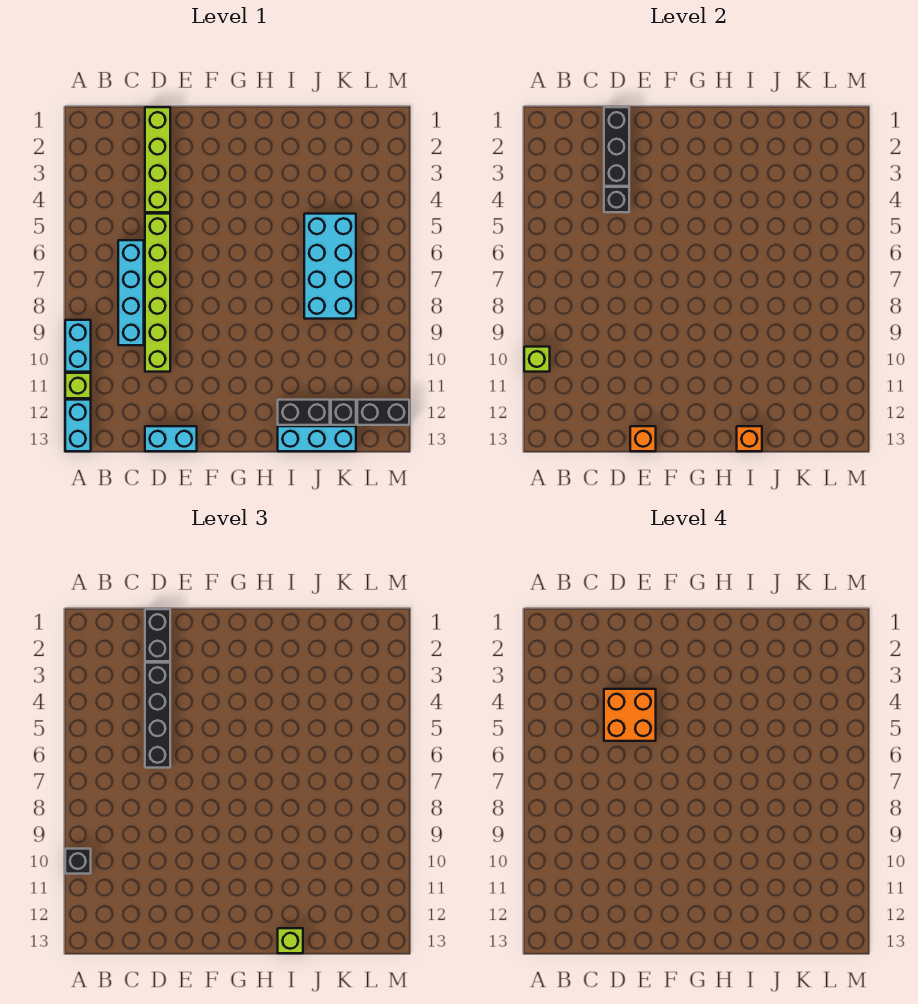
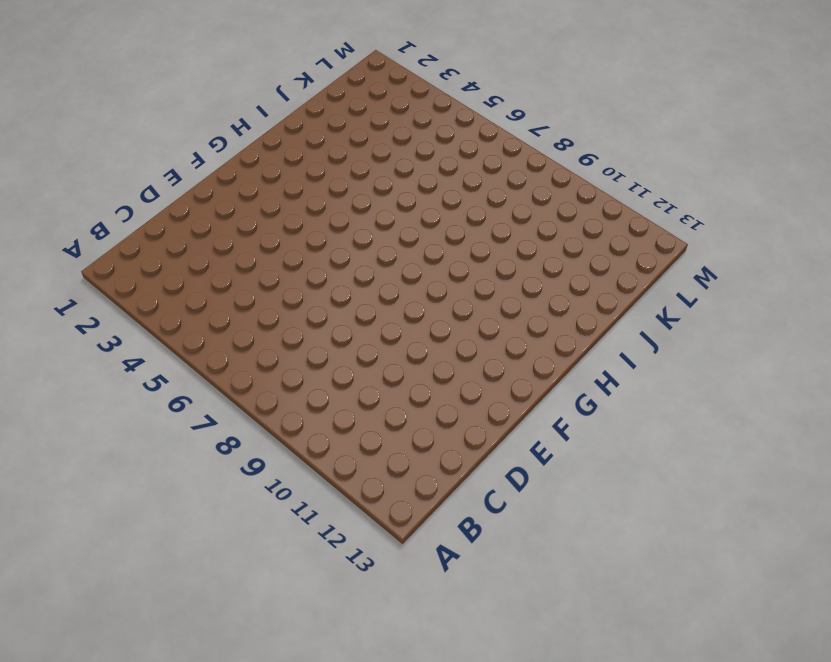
none -> cyan 1x2 brick [65,320,91,372]
none -> lime 1x1 brick [65,373,91,398]
none -> cyan 1x2 brick [65,400,91,451]

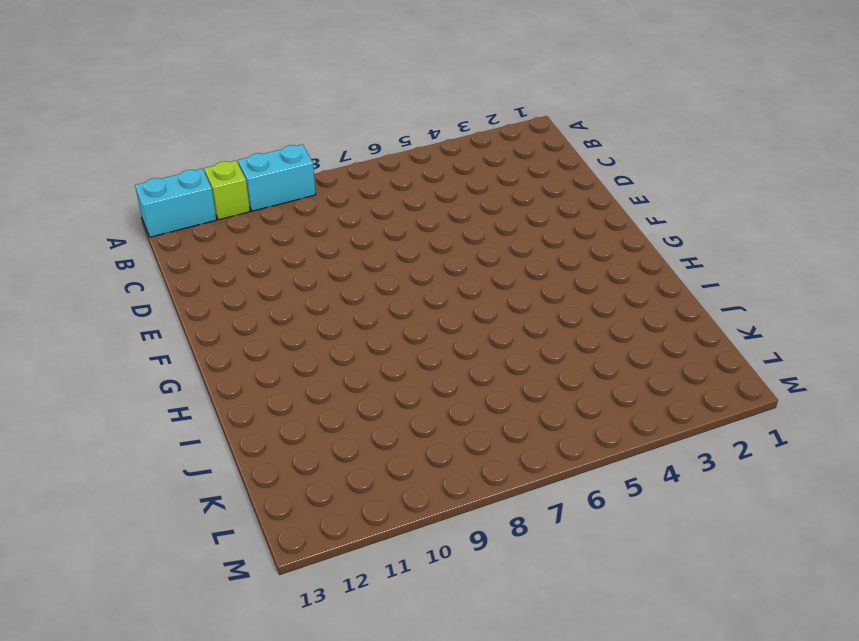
none -> cyan 1x4 brick [118,240,144,345]
none -> lime 1x4 brick [145,107,170,212]
none -> lime 1x6 brick [145,214,170,372]

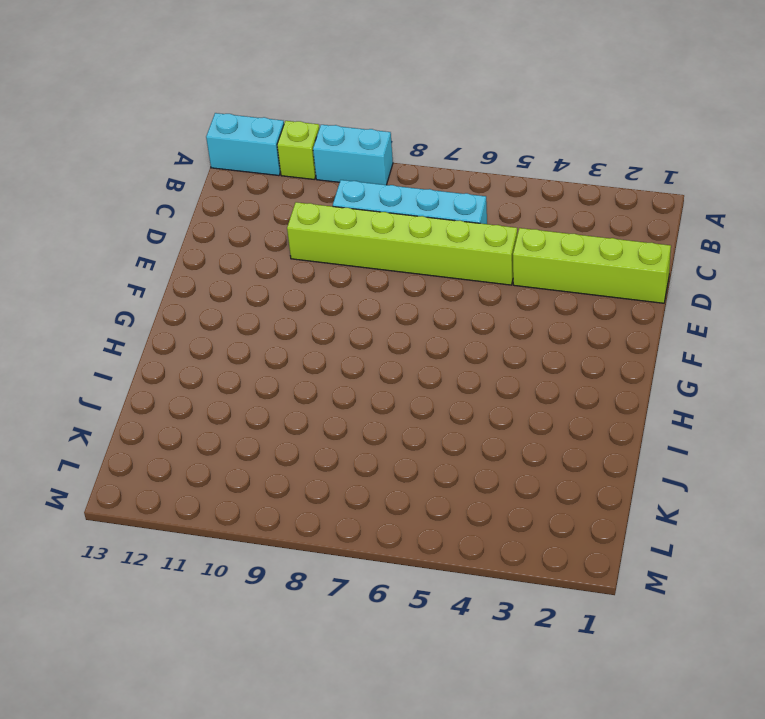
none -> cyan 1x2 brick [145,426,197,451]
none -> black 1x2 brick [278,400,330,425]
none -> cyan 1x3 brick [278,426,356,451]

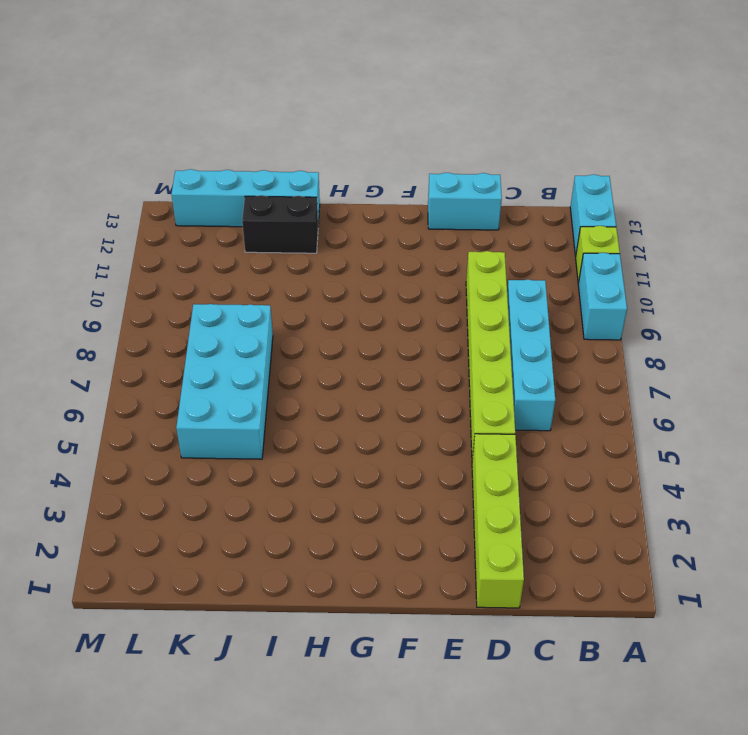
cyan 1x4 brick [171,169,320,227] -> cyan 1x3 brick [278,426,356,451]
none -> black 1x1 brick [331,400,356,425]
none -> black 1x2 brick [357,400,409,425]
none -> lime 1x1 brick [524,347,550,372]

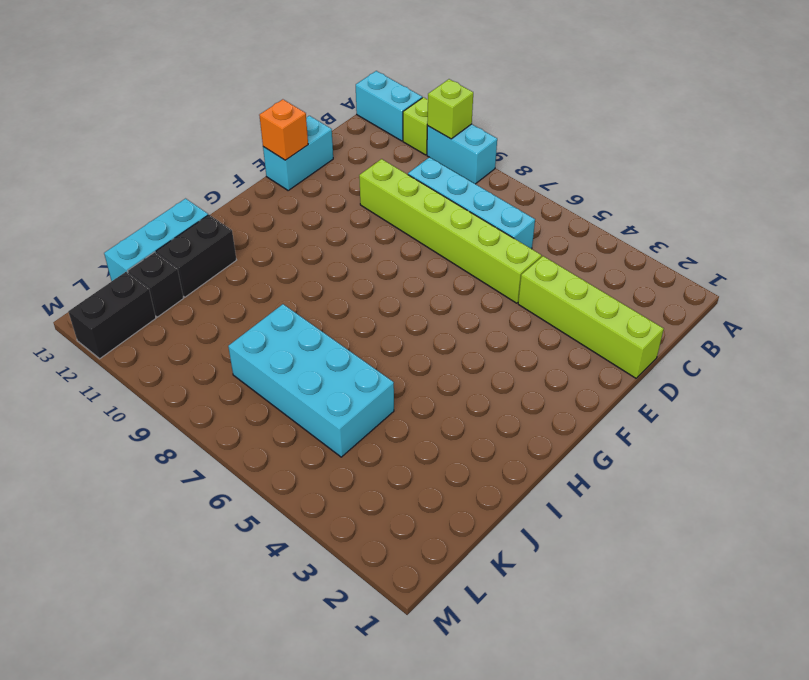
none -> black 1x3 brick [604,107,629,186]
none -> black 1x1 brick [604,187,629,212]
none -> orange 1x1 brick [737,426,762,451]

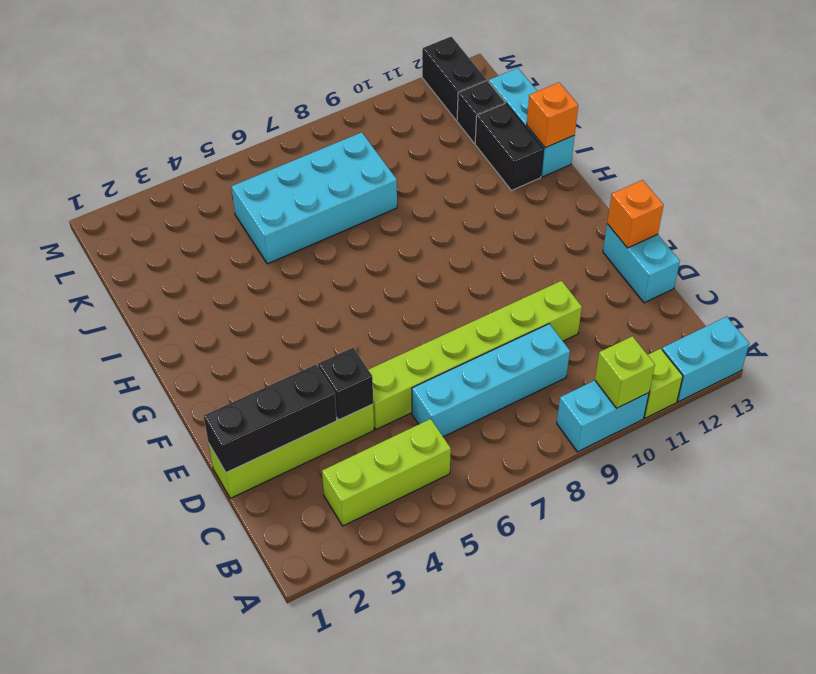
lime 1x3 brick [322,419,451,526] -> none
none -> black 1x1 brick [65,849,91,874]
none -> black 1x2 brick [145,609,170,661]
none -> black 1x4 brick [145,663,170,768]

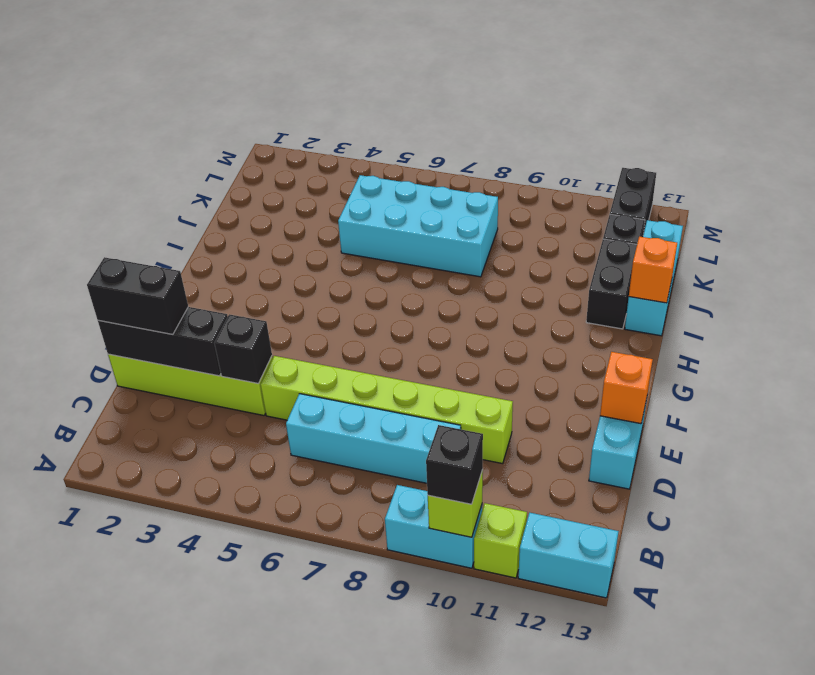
none -> black 1x4 brick [145,663,170,768]
none -> lime 1x1 brick [278,928,303,953]
none -> orange 2x2 brick [604,689,656,741]

